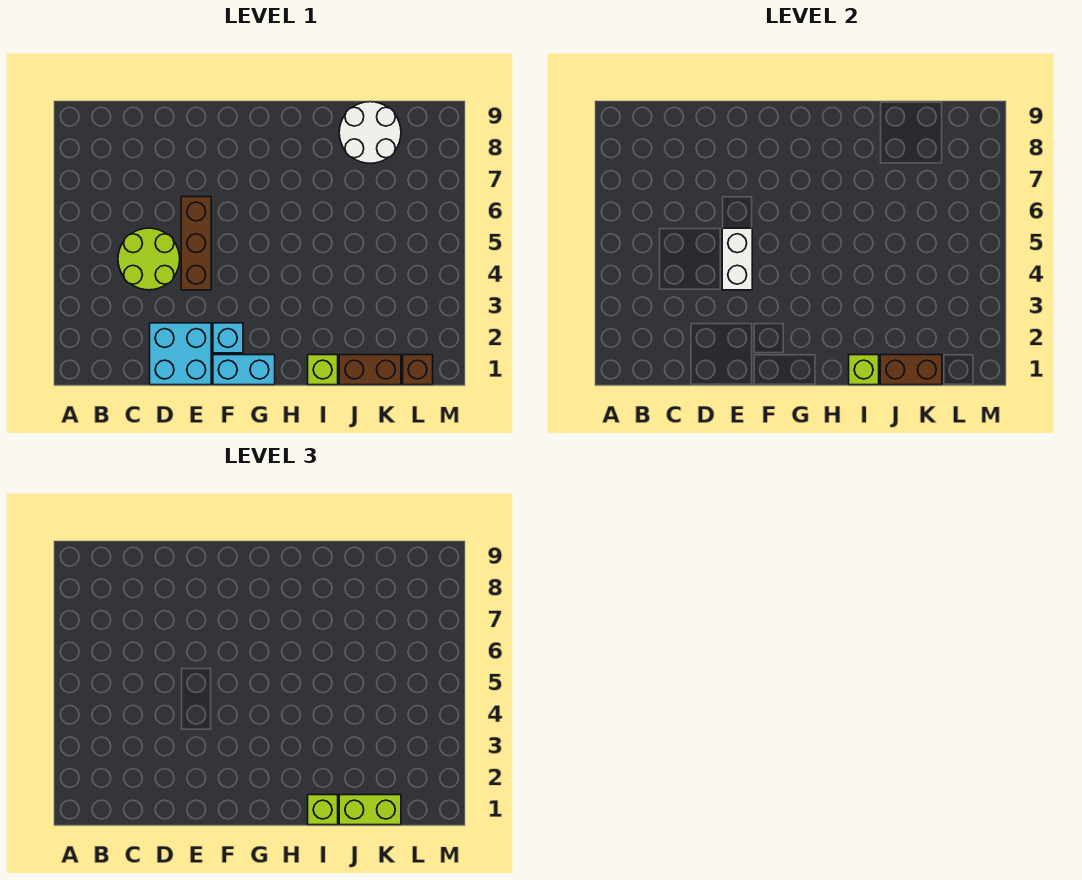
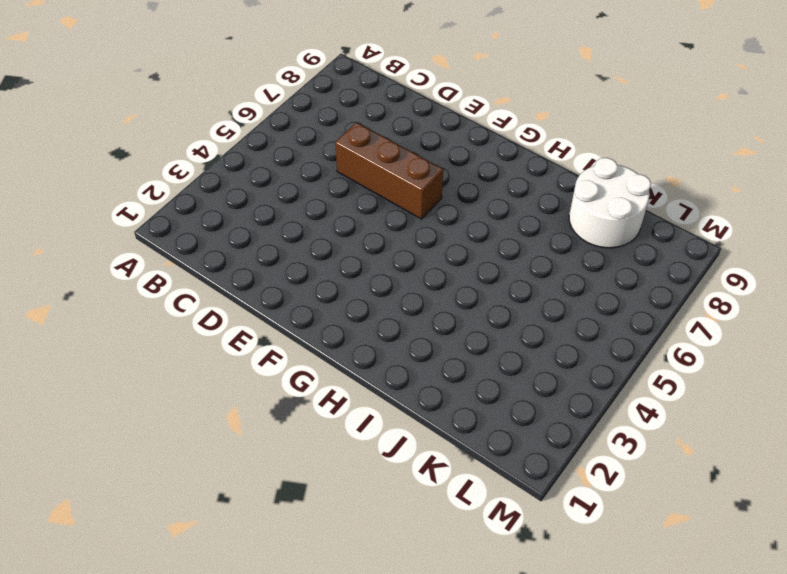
brown 1x3 brick [335,122,443,219] -> brown 1x3 brick turned to [181,197,211,290]
none -> lime 2x2 round brick [118,228,180,290]
none -> cyan 2x2 brick [150,323,211,385]
none -> cyan 1x2 brick [213,355,275,385]

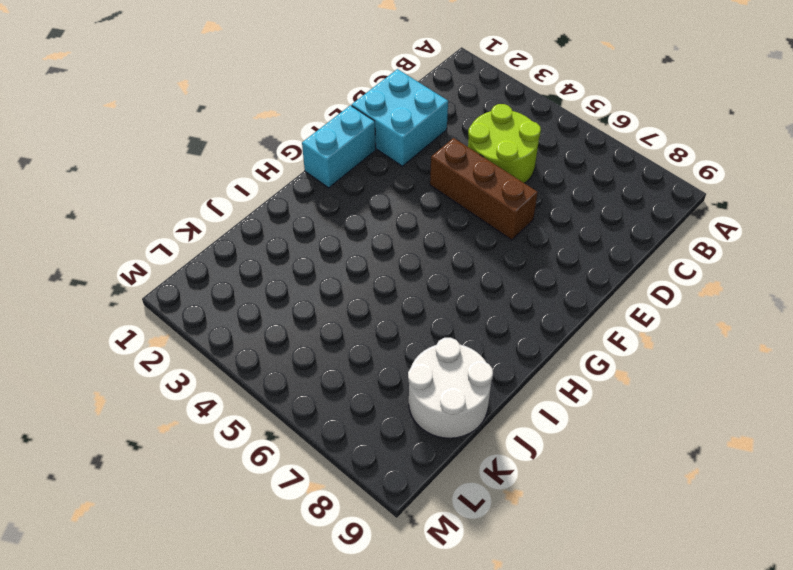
none -> cyan 1x1 brick [213,323,243,353]
none -> lime 1x1 brick [308,355,338,385]
none -> brown 1x2 brick [339,355,401,385]

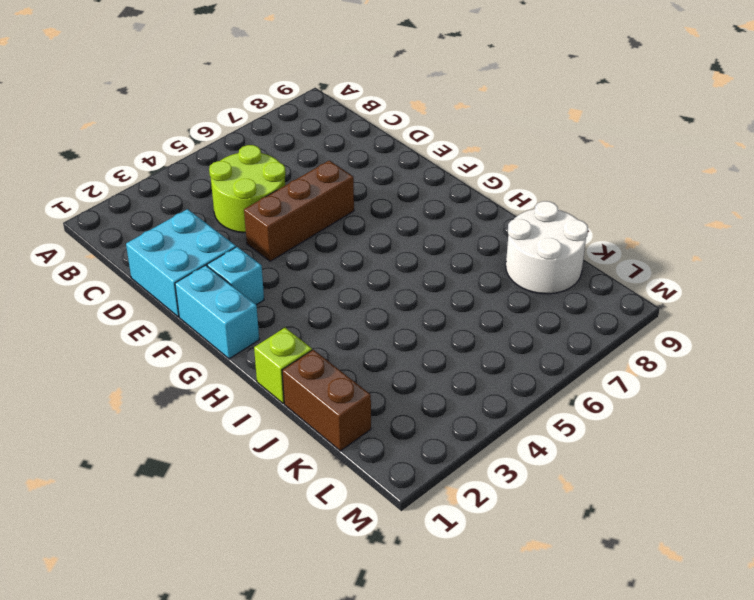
none -> brown 1x1 brick [403,355,433,385]
none -> white 1x2 brick [722,228,752,290]
none -> lime 1x1 brick [849,355,879,385]

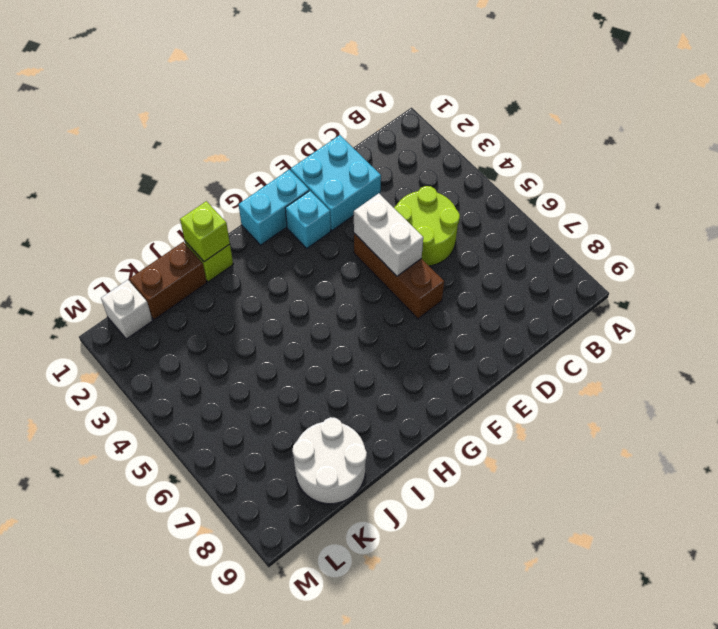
white 1x1 brick [101,280,153,339] -> brown 1x1 brick [403,355,433,385]
none -> brown 1x2 brick [880,355,942,385]
none -> lime 1x1 brick [308,795,338,825]
none -> lime 1x2 brick [339,795,401,825]

